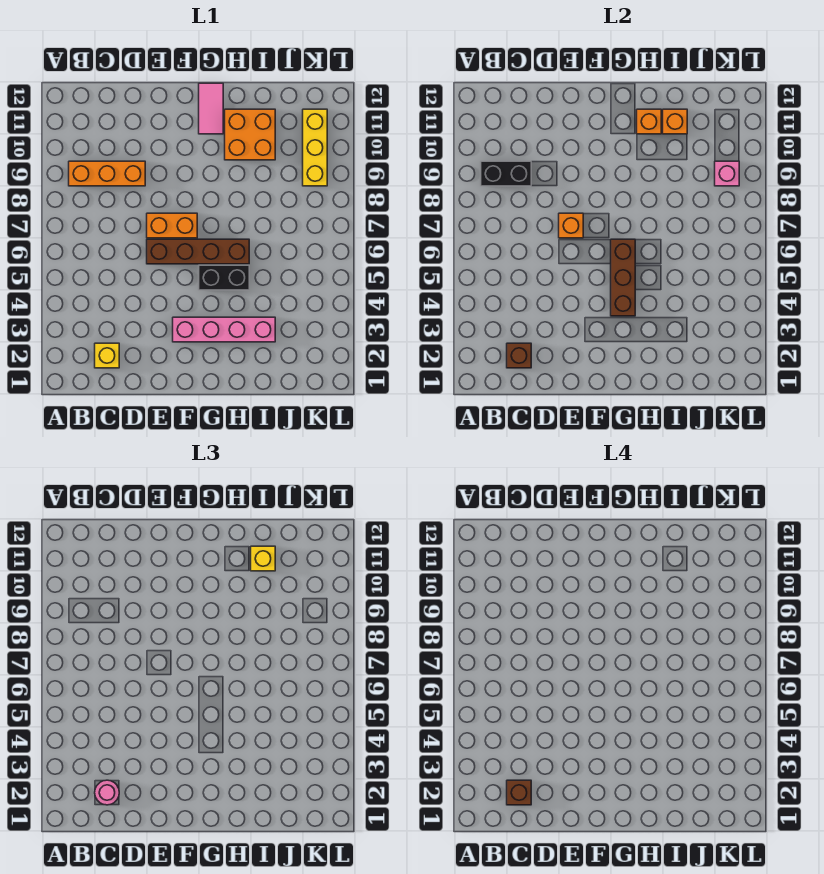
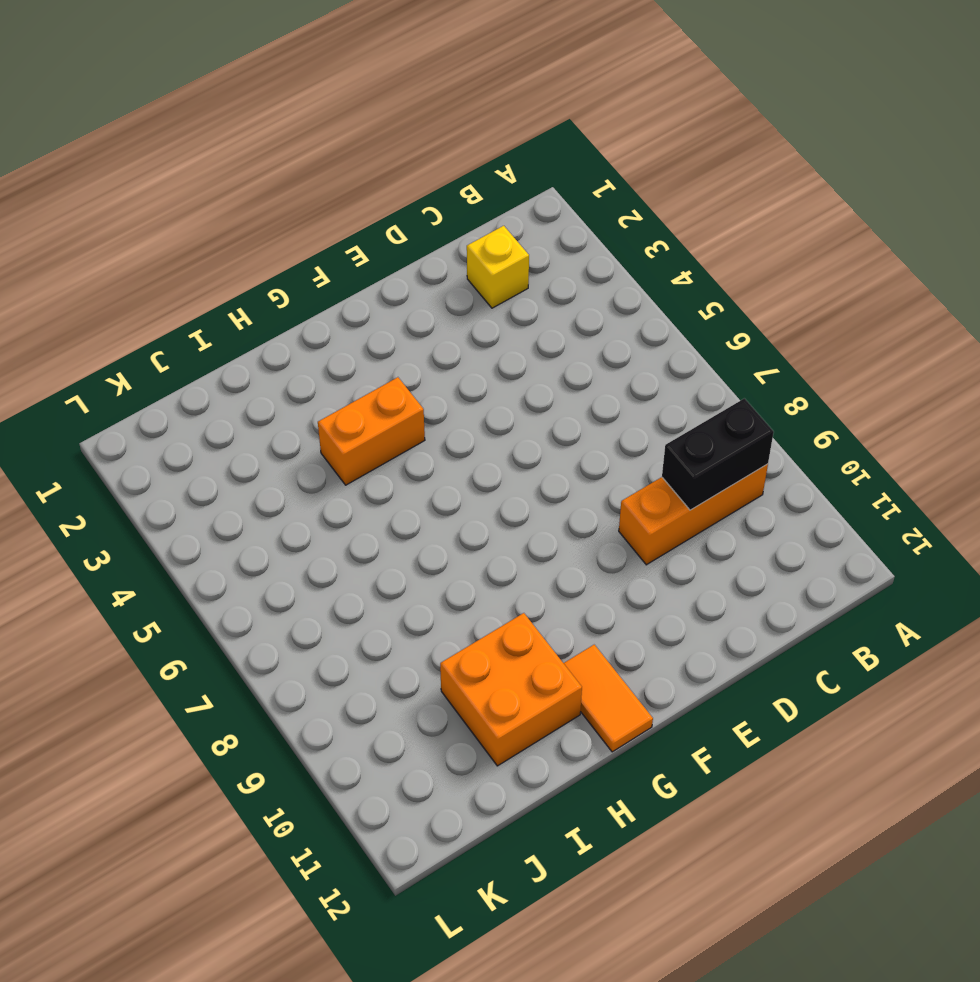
orange 1x2 brick [318,377,425,485] -> orange 1x2 brick moved to [147,213,197,238]
orange 1x2 tile [564,645,653,752] -> pink 1x2 tile [199,83,223,134]
none -> brown 1x4 brick [147,239,249,264]
none -> pink 1x4 brick [173,317,275,342]
none -> black 1x2 brick [199,265,249,290]

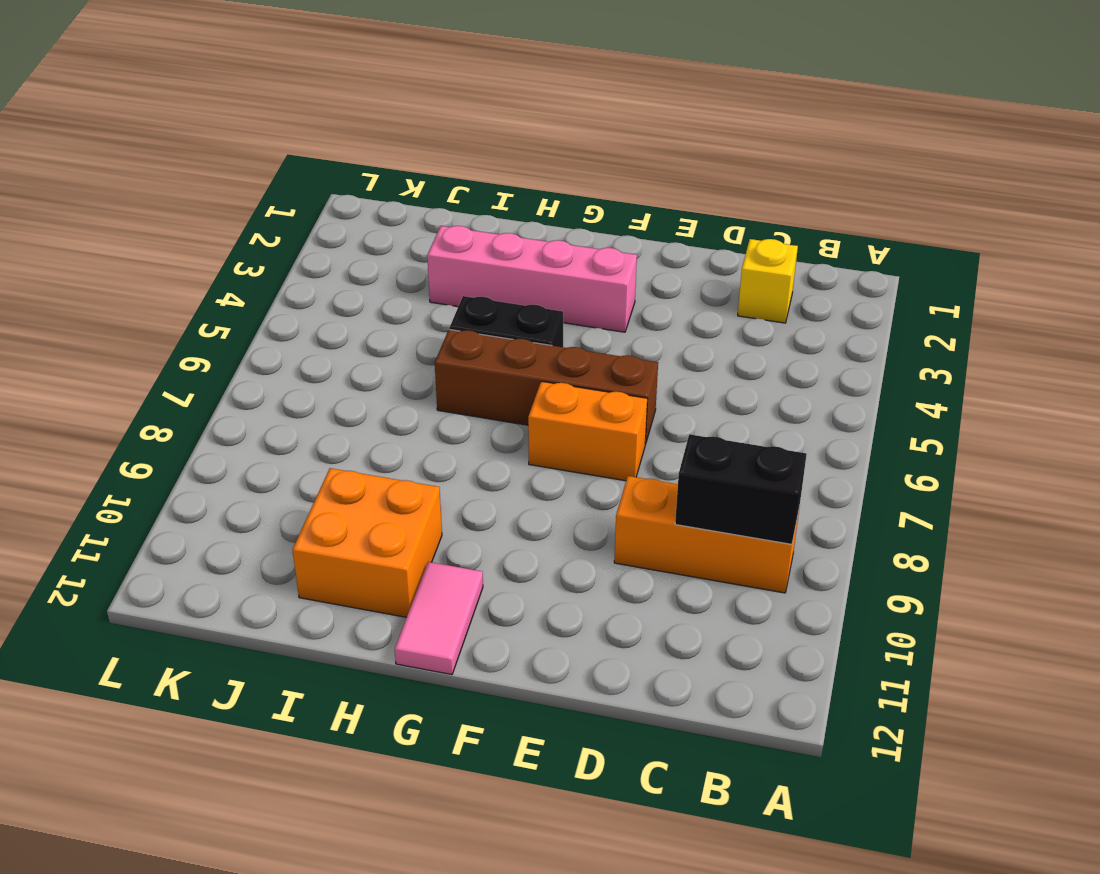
none -> yellow 1x3 brick [303,109,327,186]
none -> brown 1x1 brick [507,343,531,368]
none -> orange 1x1 brick [559,213,583,238]

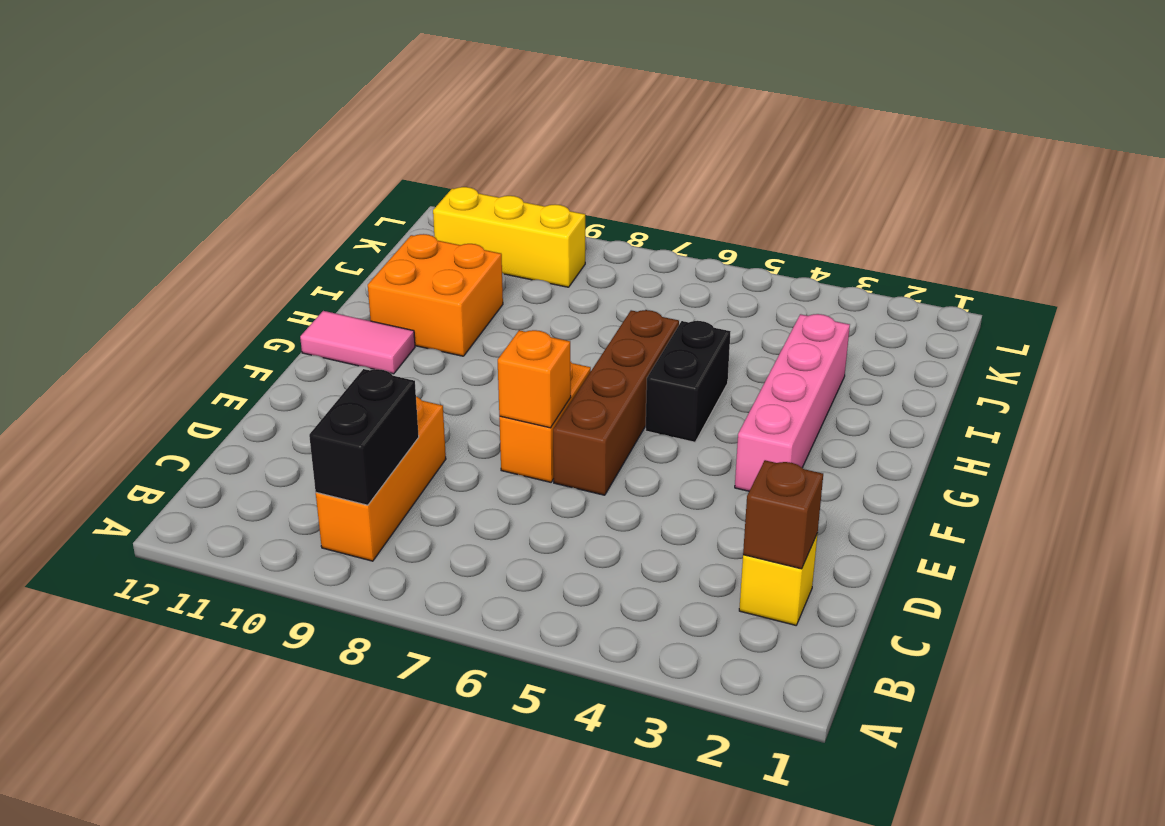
none -> brown 1x3 brick [611,239,635,316]
none -> orange 1x1 brick [637,109,661,134]
none -> orange 1x1 brick [663,109,687,134]

